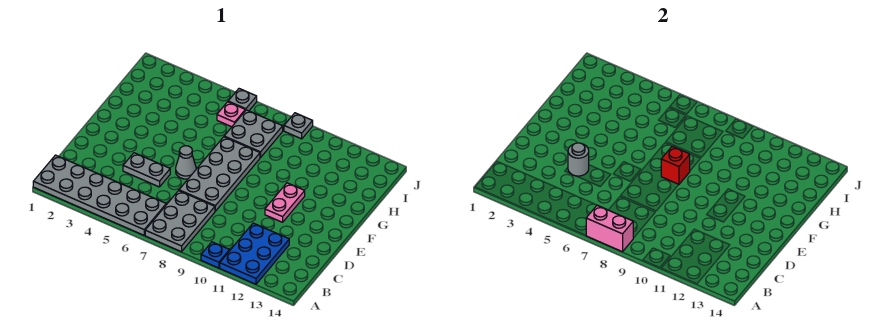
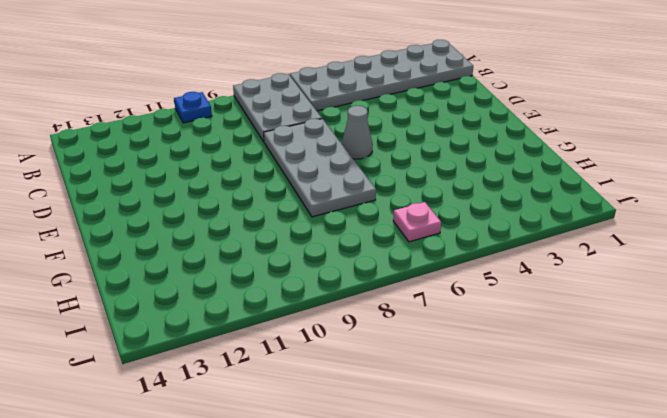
none -> blue 2x3 plate [220,223,289,284]
none -> grey 1x2 plate [123,153,170,187]
none -> pink 1x2 plate [265,183,305,222]

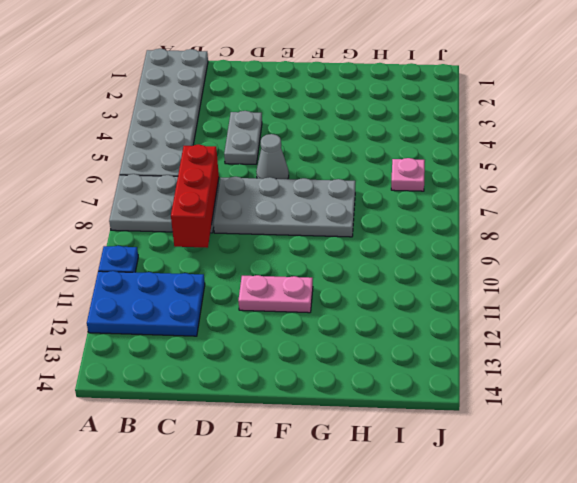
red 1x3 brick [171,144,219,248] -> none
none -> grey 2x2 plate [224,110,283,158]
none -> grey 1x1 plate [228,89,257,111]
none -> grey 1x1 plate [284,113,313,139]

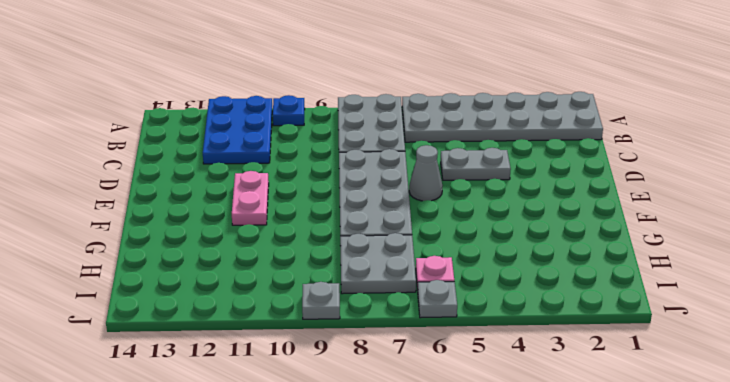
none -> pink 1x2 brick [586,205,633,252]
none -> grey 1x1 round brick [568,143,589,176]
none -> red 1x1 brick [661,146,690,185]

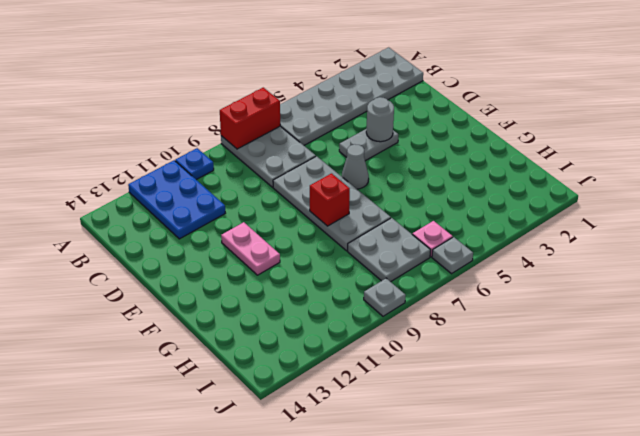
red 1x2 brick [220,88,280,149] -> pink 1x2 brick [586,205,633,252]

